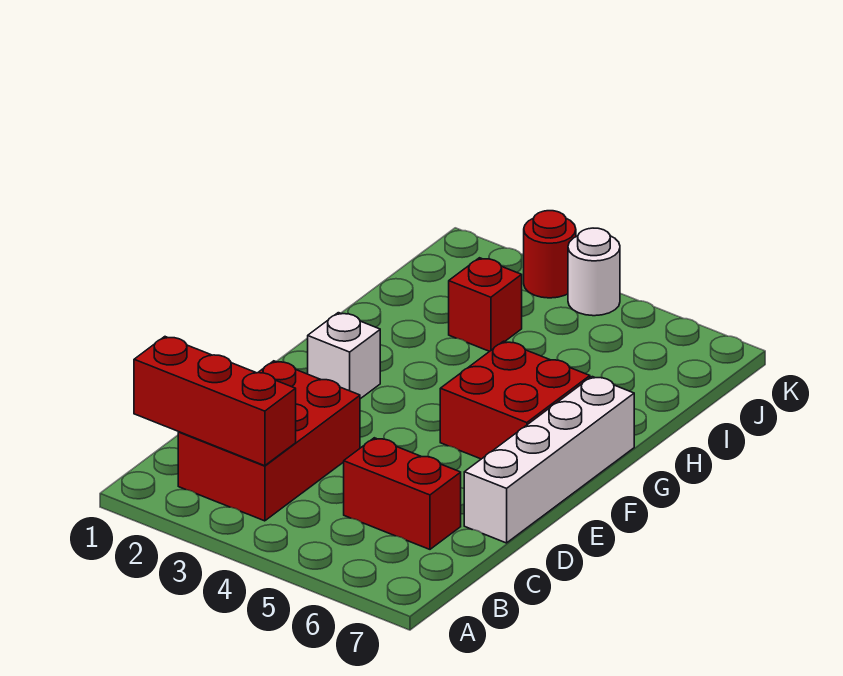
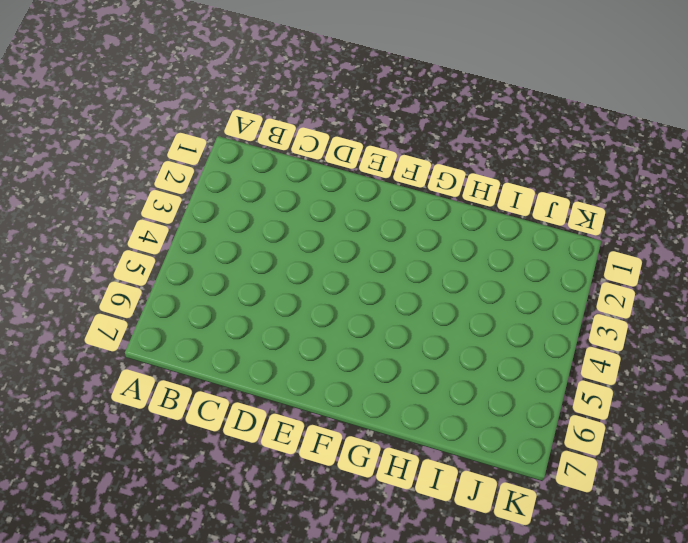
none -> red 2x3 brick [178,361,360,521]
none -> red 1x2 brick [344,438,461,549]

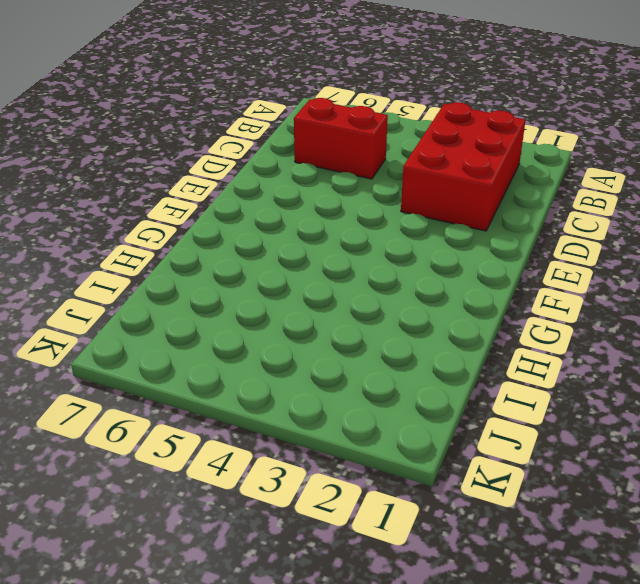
none -> white 1x4 brick [464,377,634,543]
none -> white 1x1 brick [308,313,380,399]

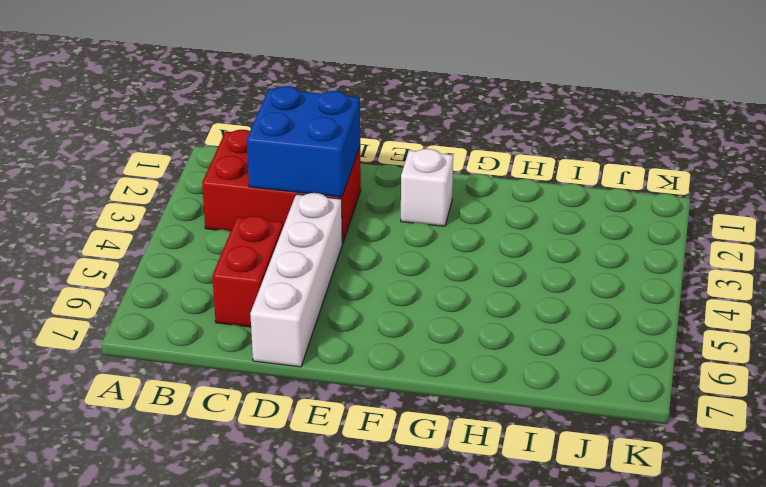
blue 2x2 brick [247,86,360,197] -> none
white 1x4 brick [250,193,342,367] -> white 1x4 brick turned to [464,377,634,543]
none -> red 2x2 brick [440,341,590,459]
none -> red 1x1 brick [449,258,522,351]

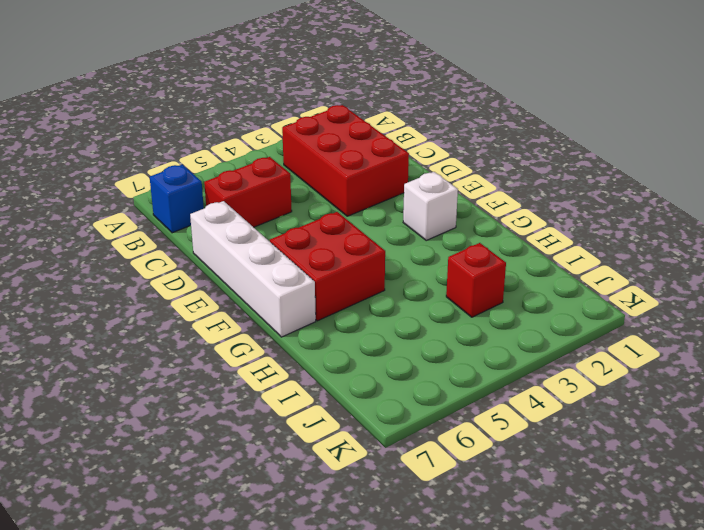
blue 1x1 brick [150,165,204,233] -> none
none -> red 1x1 round brick [524,211,576,298]
none -> white 1x1 round brick [568,228,620,316]

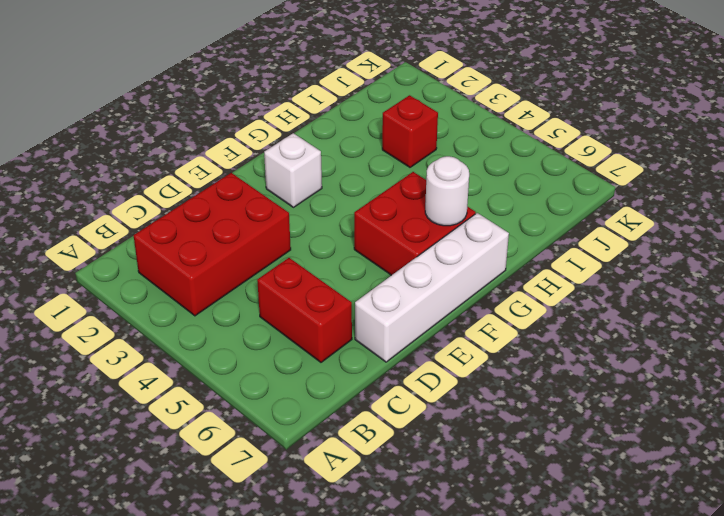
white 1x1 round brick [425,156,469,226] -> white 1x1 round brick moved to [568,228,620,316]
none -> red 1x1 round brick [524,211,576,298]
none -> red 1x3 brick [134,337,296,466]

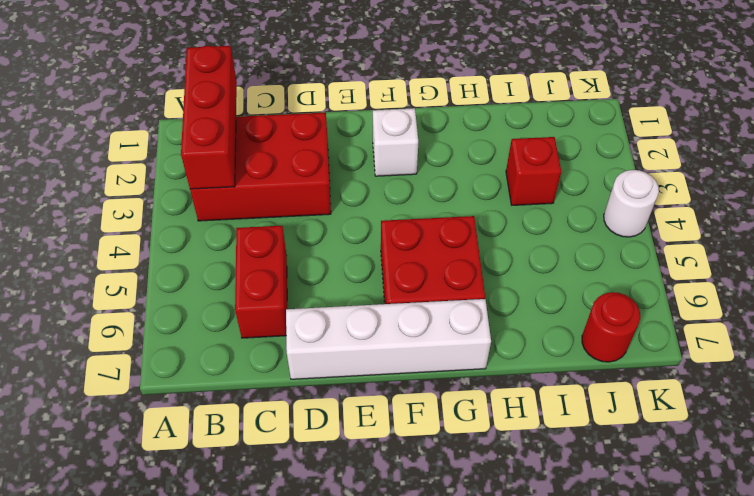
red 1x1 round brick [582,292,640,362] -> red 1x1 round brick moved to [524,211,576,298]

